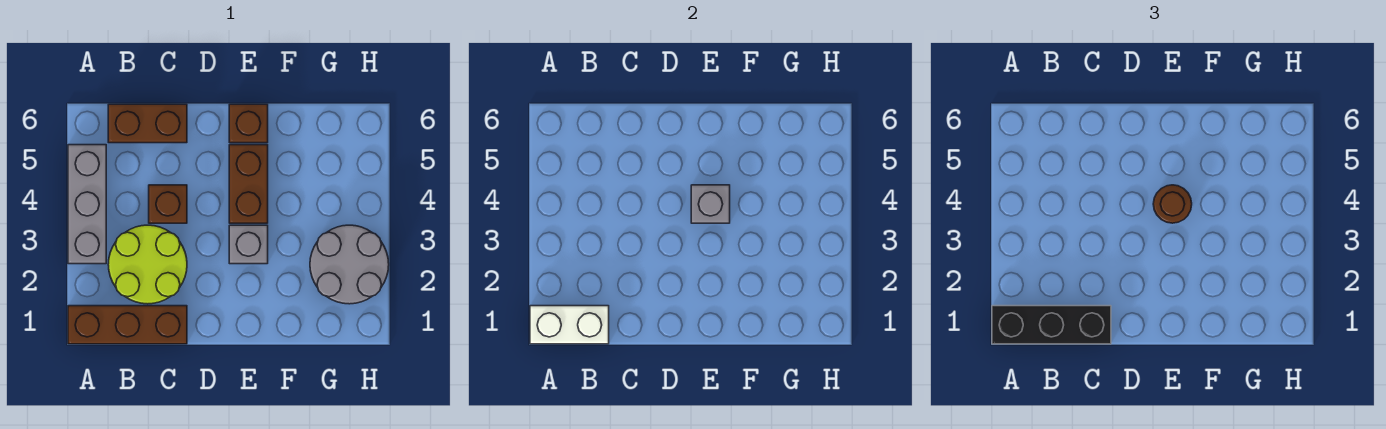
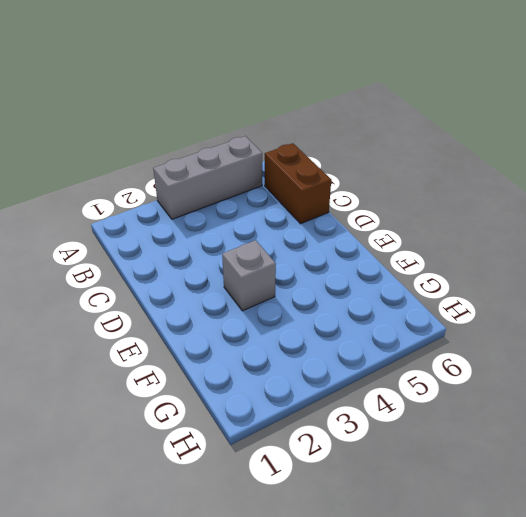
none -> brown 1x3 brick [68,306,187,344]
none -> lime 2x2 round brick [108,225,187,304]
none -> brown 1x1 brick [149,185,187,223]

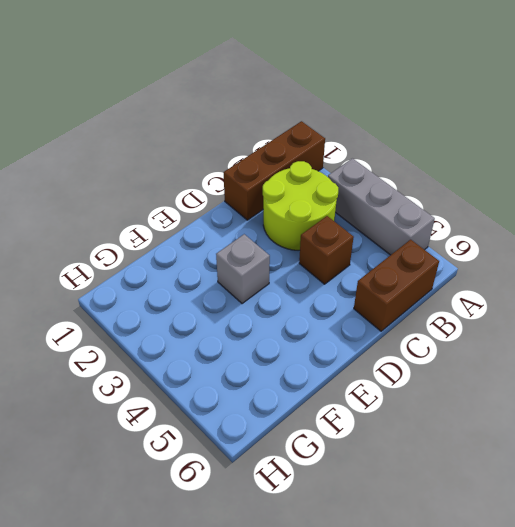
none -> brown 1x2 brick [229,145,268,223]
none -> brown 1x1 brick [229,104,268,143]
none -> grey 2x2 round brick [310,225,389,304]

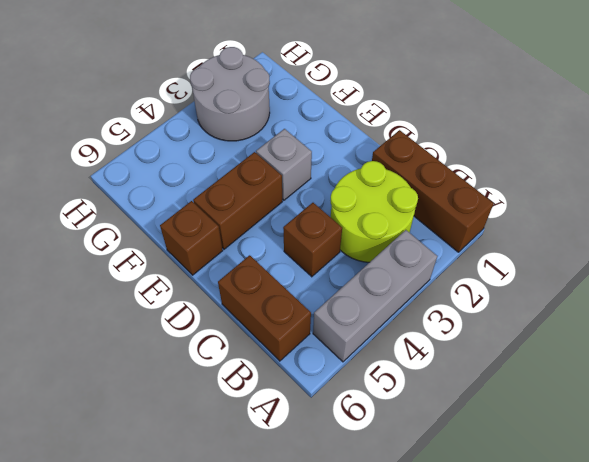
none -> white 1x2 brick [530,306,609,344]
none -> grey 1x1 brick [691,185,730,223]
none -> black 1x3 brick [992,306,1111,344]

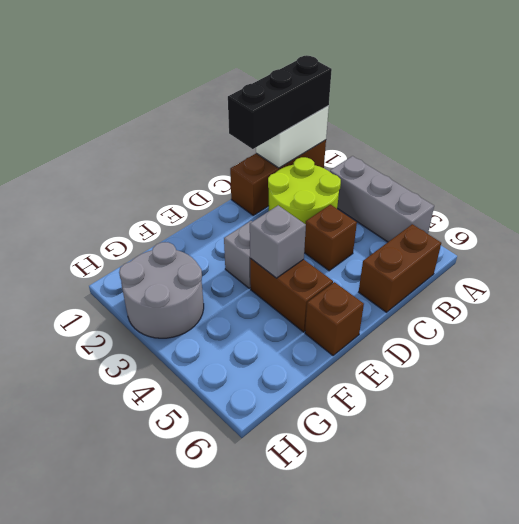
none -> brown 1x1 round brick [1153,185,1192,223]

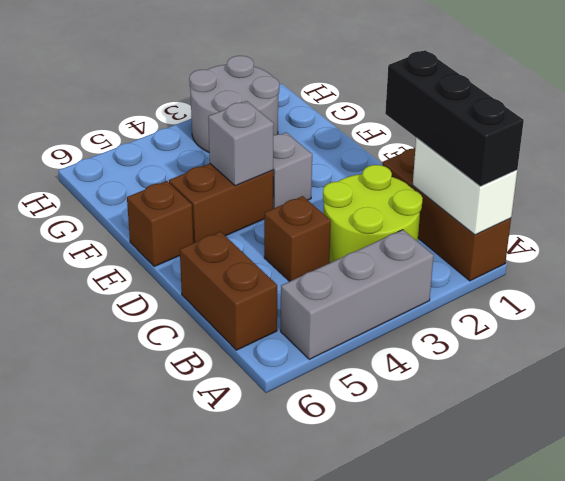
none -> brown 1x1 round brick [1153,185,1192,223]

